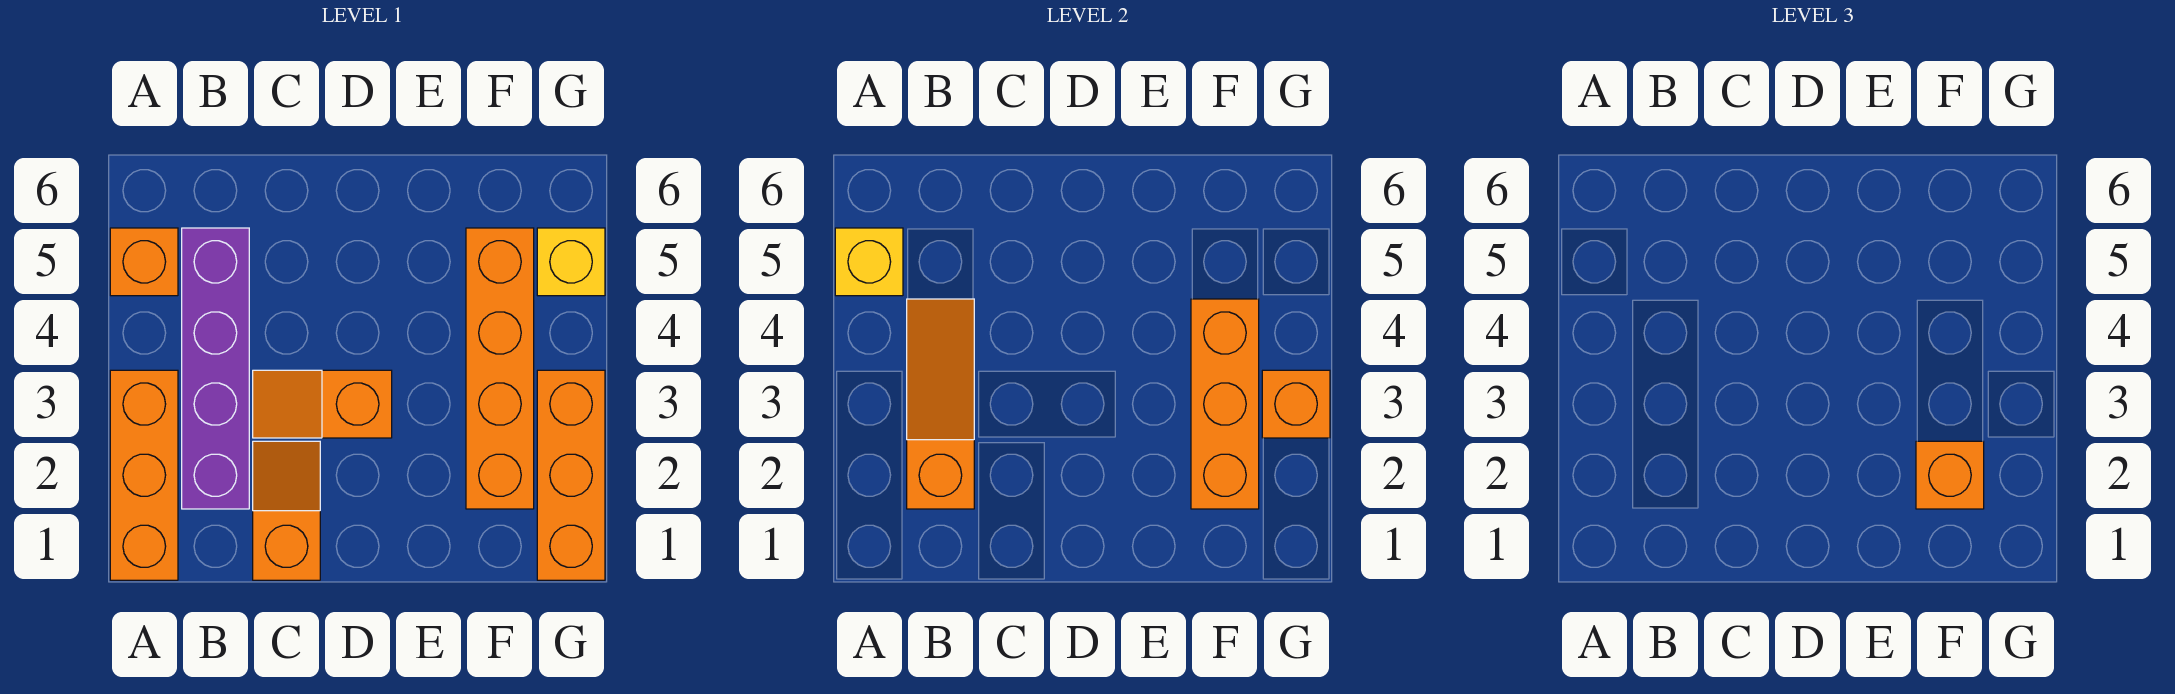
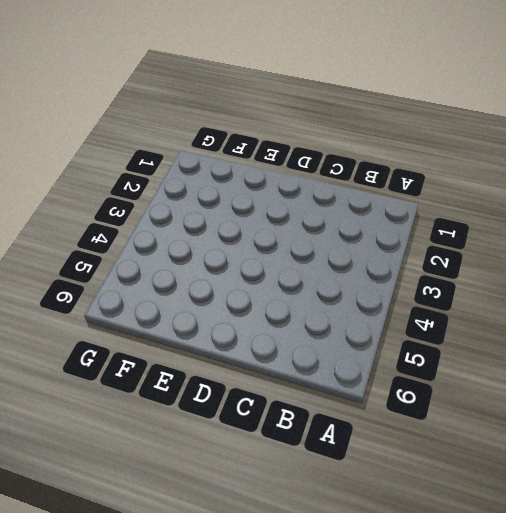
none -> orange 1x3 brick [110,370,178,580]
none -> orange 1x1 brick [110,228,178,296]
none -> purple 1x4 brick [182,228,249,509]

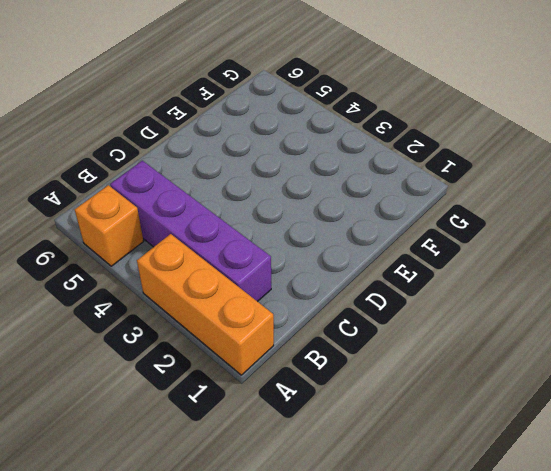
none -> orange 1x2 slope [253,441,320,580]
none -> orange 1x2 slope [253,370,392,438]
none -> orange 1x4 brick [466,228,534,509]

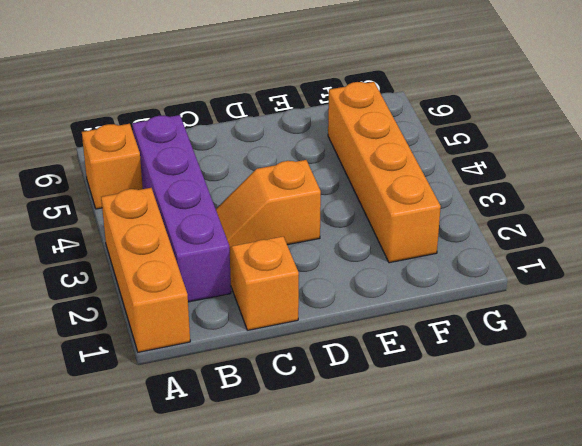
none -> orange 1x3 brick [537,370,605,580]
none -> yellow 1x1 brick [537,228,605,296]
none -> yellow 1x1 brick [835,228,903,296]

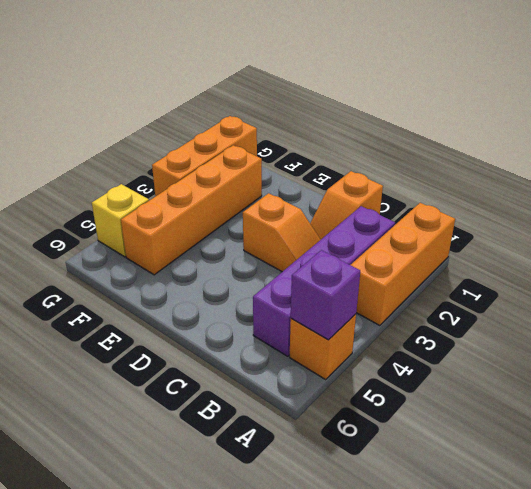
purple 1x1 brick [291,250,360,340] -> yellow 1x1 brick [835,228,903,296]
none -> orange 1x3 slope [907,299,974,509]
none -> orange 1x3 brick [1191,299,1259,509]
none -> orange 1x1 brick [1262,370,1330,438]

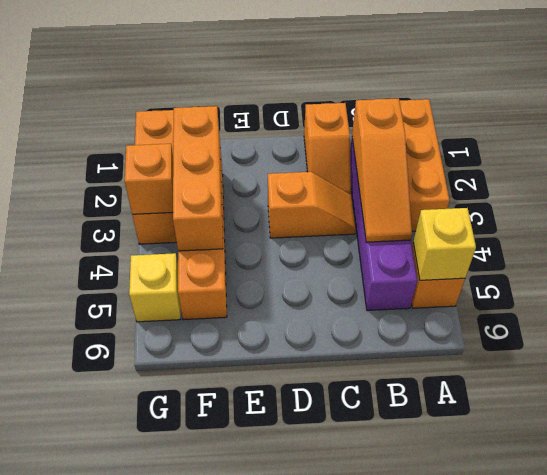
none -> orange 1x1 brick [1916,441,1984,509]

